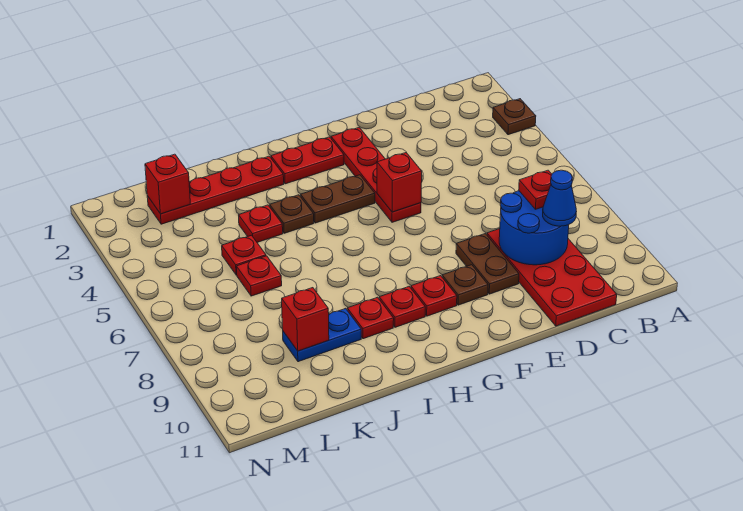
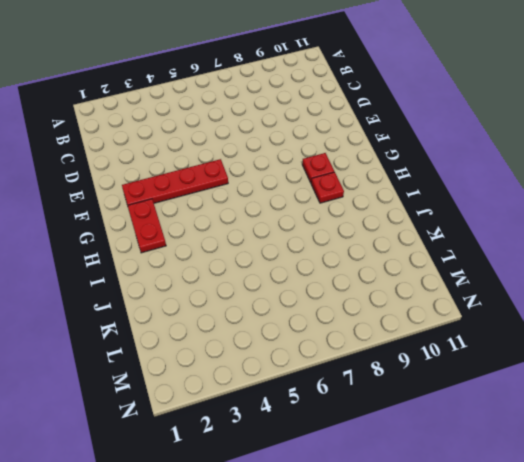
none -> brown 1x1 plate [493,99,536,135]
none -> red 2x4 plate [487,229,617,326]
none -> brown 1x2 plate [456,234,519,294]

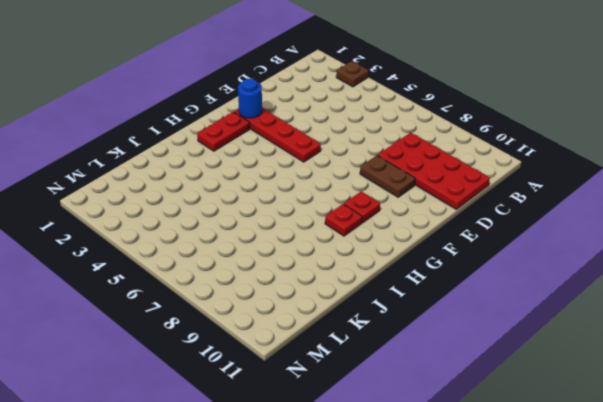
blue 1x1 round brick [238,79,262,118] -> none
none -> brown 1x1 plate [442,265,488,305]
none -> brown 1x2 plate [301,175,375,223]
none -> red 1x4 plate [147,156,284,224]

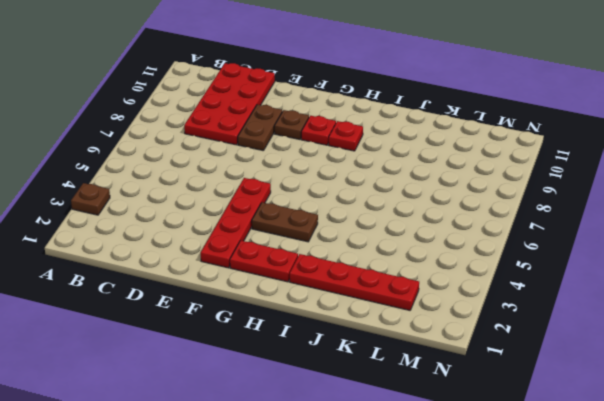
none -> brown 1x1 plate [270,195,314,233]
none -> red 1x1 plate [347,297,394,339]
none -> red 1x1 plate [239,205,283,242]

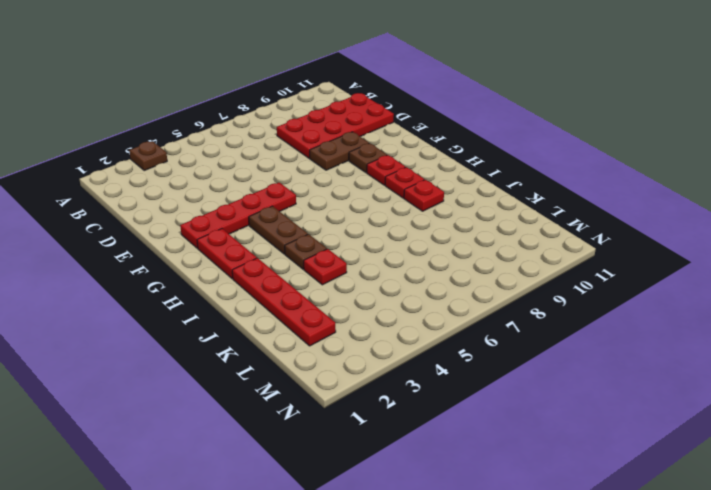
none -> blue 1x2 plate [283,308,361,362]
none -> red 1x1 plate [222,235,266,275]
none -> red 1x1 plate [236,256,282,296]

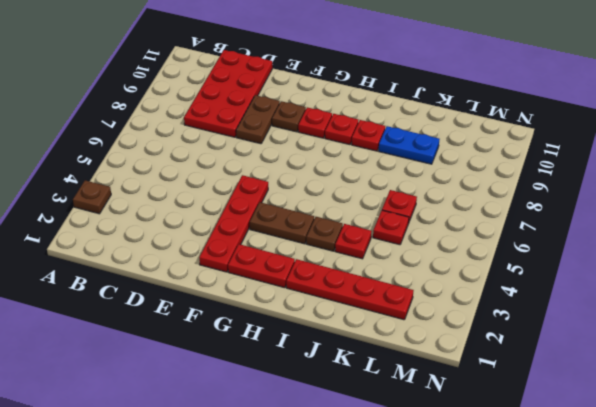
none -> blue 2x2 round brick [499,191,569,265]
none -> red 1x1 brick [377,153,422,212]
none -> red 1x1 brick [282,288,329,351]

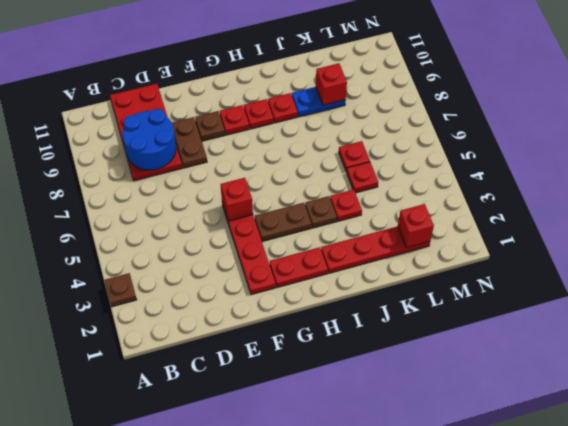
none -> red 1x1 plate [519,170,552,209]
none -> blue 1x1 cone [543,170,577,226]

